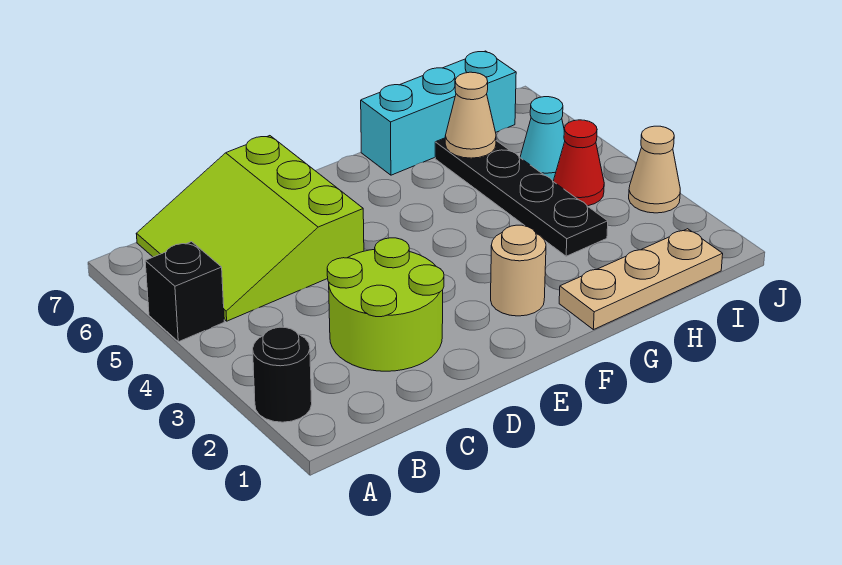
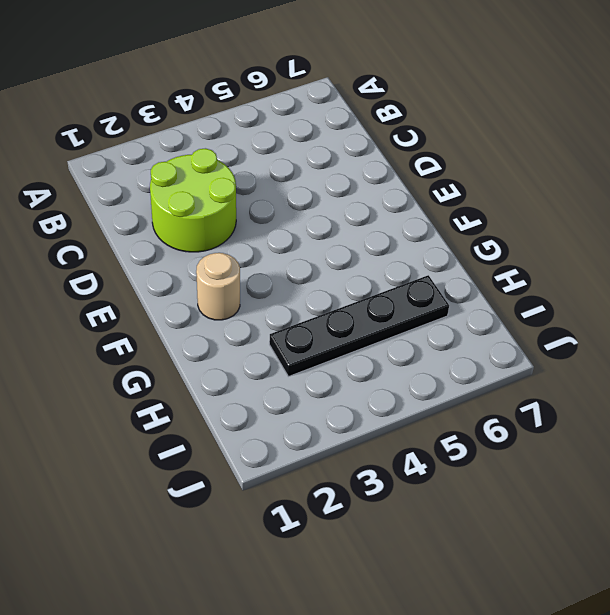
none -> black 1x1 round brick [253,327,312,422]
none -> black 1x1 brick [145,242,224,342]
none -> lime 3x3 slope [136,136,364,321]

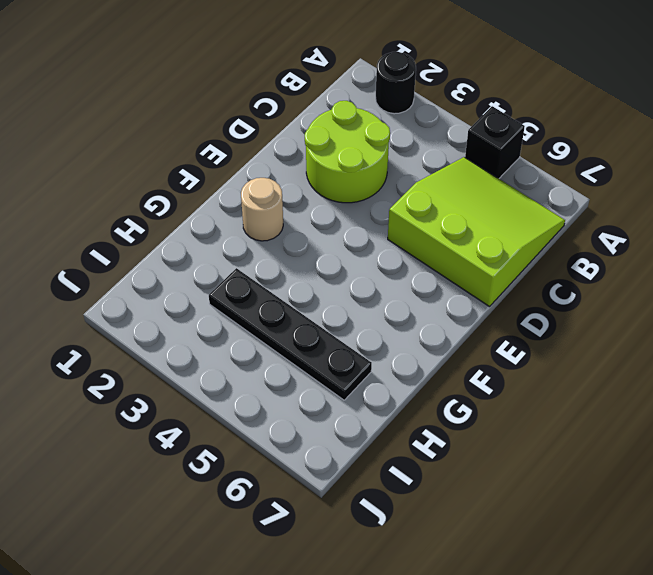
none -> tan 1x3 plate [559,229,723,330]
none -> cyan 1x3 brick [361,51,516,175]
none -> red 1x1 cone [553,120,604,206]

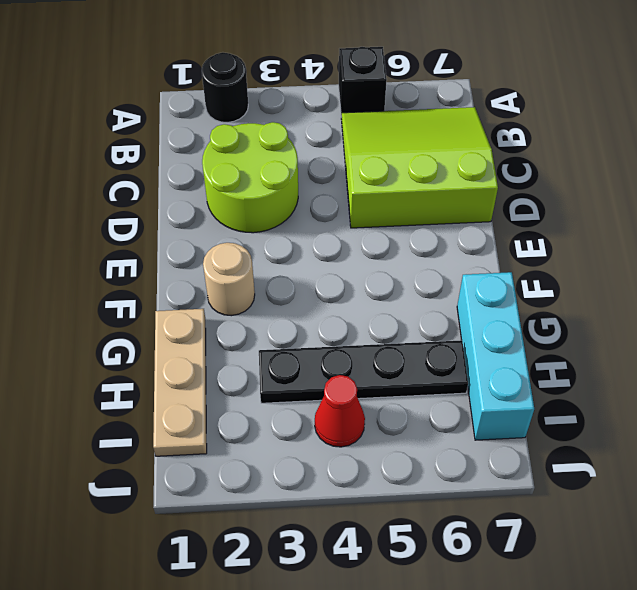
none -> cyan 1x1 cone [520,97,565,181]
none -> tan 1x1 cone [629,126,680,213]
none -> tan 1x1 cone [445,72,496,158]

